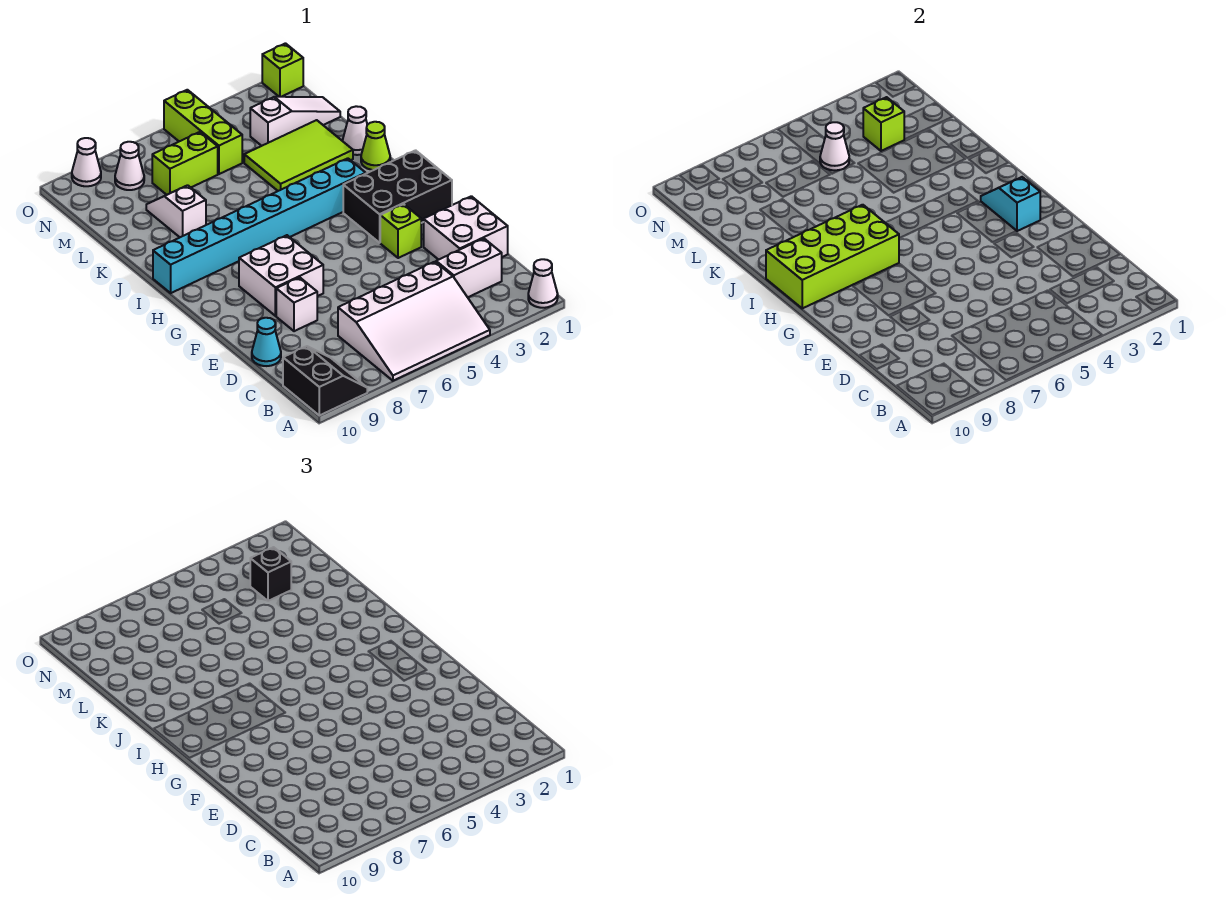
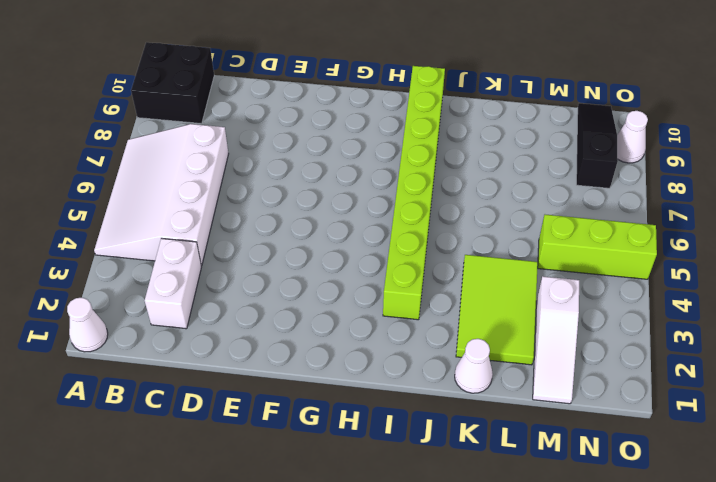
black 2x2 brick [131,42,214,124] -> black 2x2 slope [283,346,367,415]
lime 1x8 brick [383,66,445,320] -> cyan 1x8 brick [153,158,366,293]
black 1x3 slope [576,103,618,188] -> white 1x1 cone [115,142,144,190]
none -> white 2x2 brick [424,196,508,260]
none -> cyan 1x1 cone [252,318,281,366]
none -> white 1x1 brick [276,277,317,331]

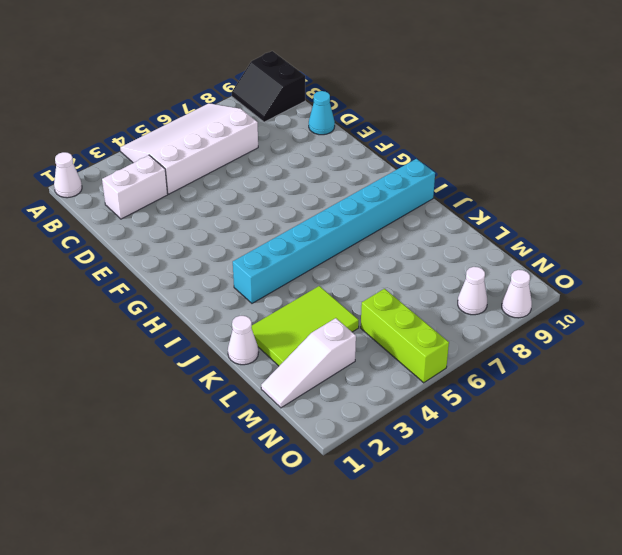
none -> white 2x2 brick [424,196,508,260]
none -> white 1x1 brick [276,277,317,331]
none -> lime 1x1 brick [380,204,421,258]

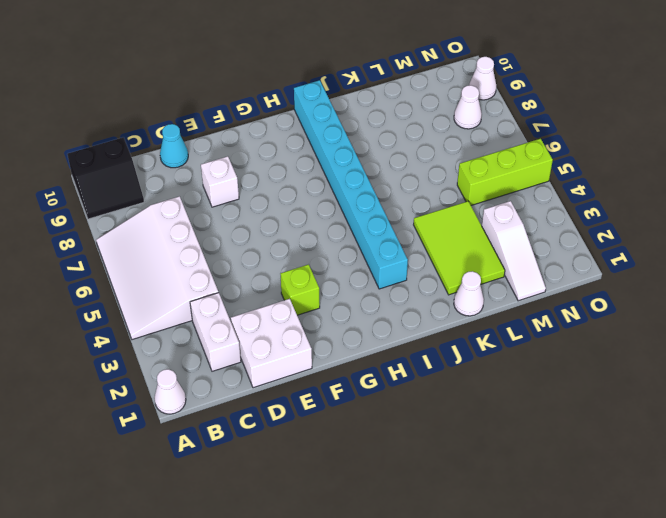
none -> white 2x2 brick [239,235,323,316]
none -> black 2x3 brick [343,150,452,243]
none -> lime 1x1 cone [361,122,390,170]

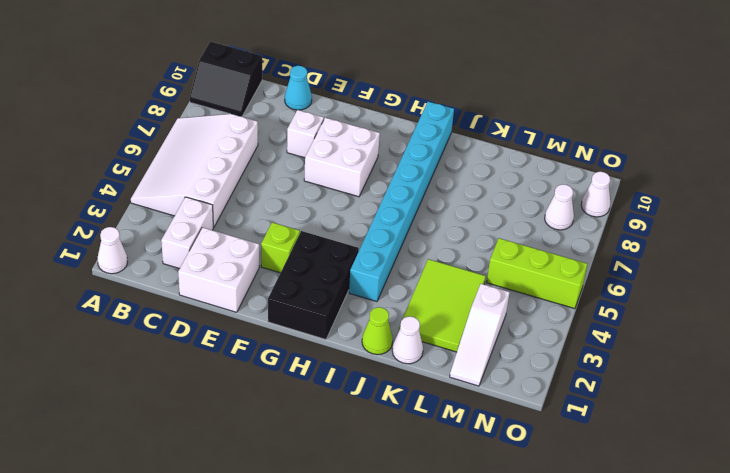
none -> white 1x2 slope [146,185,206,237]
none -> lime 1x2 brick [152,132,218,195]
none -> lime 1x1 brick [262,43,303,97]

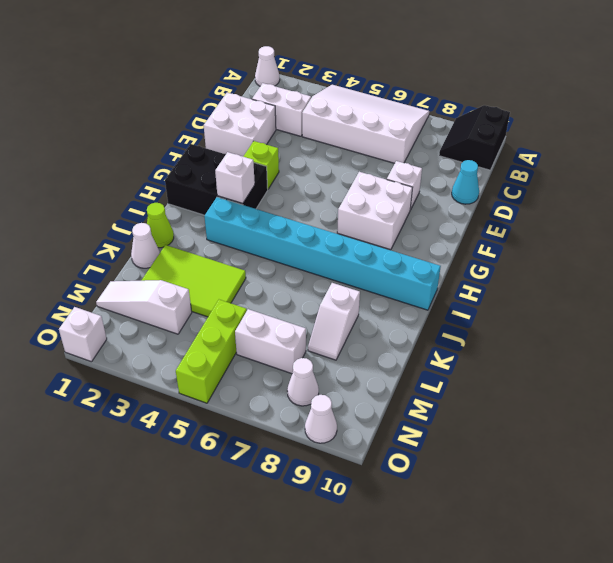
white 1x1 brick [215,152,255,204] -> none
white 1x2 brick [235,309,306,374] -> lime 1x2 brick [152,132,218,195]
white 1x1 brick [59,307,107,362] -> lime 1x1 brick [262,43,303,97]
none -> cyan 1x2 slope [981,177,1040,231]
none -> lime 2x4 brick [766,205,899,308]
none -> lime 1x1 brick [863,97,905,151]

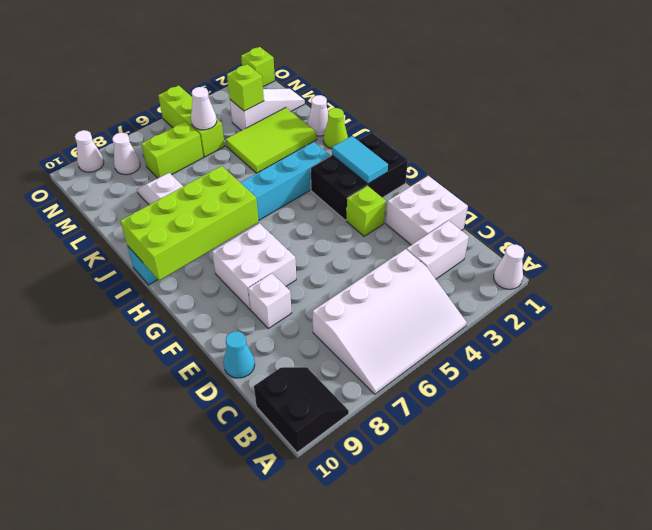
cyan 1x2 tile [332,136,388,184] -> cyan 1x2 slope [981,177,1040,231]
none -> black 1x1 brick [250,547,291,601]

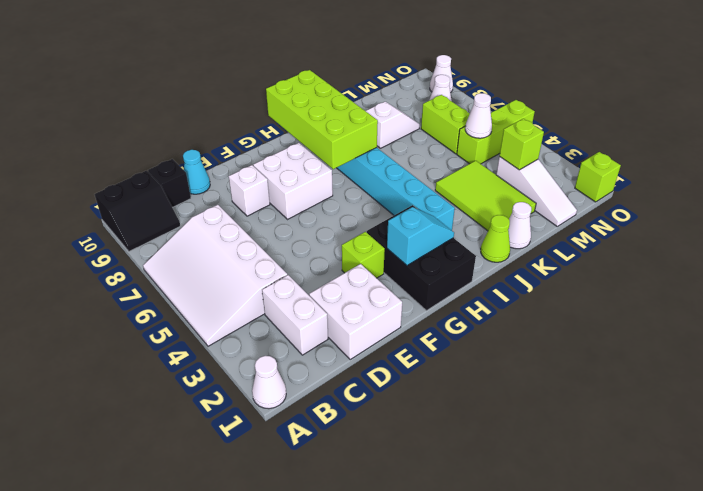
black 1x1 brick [148,159,191,207] -> black 1x1 brick moved to [250,547,291,601]

